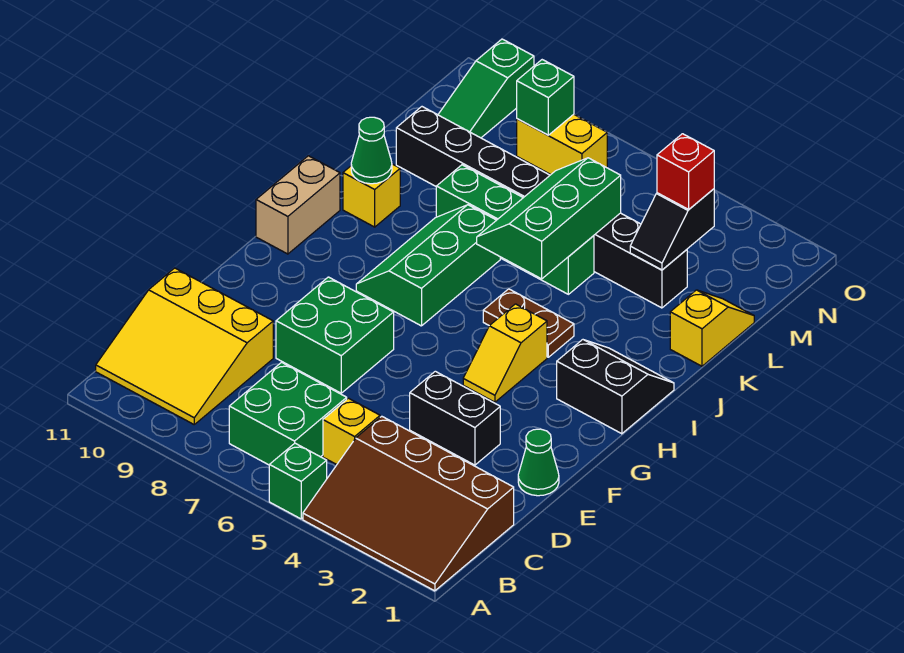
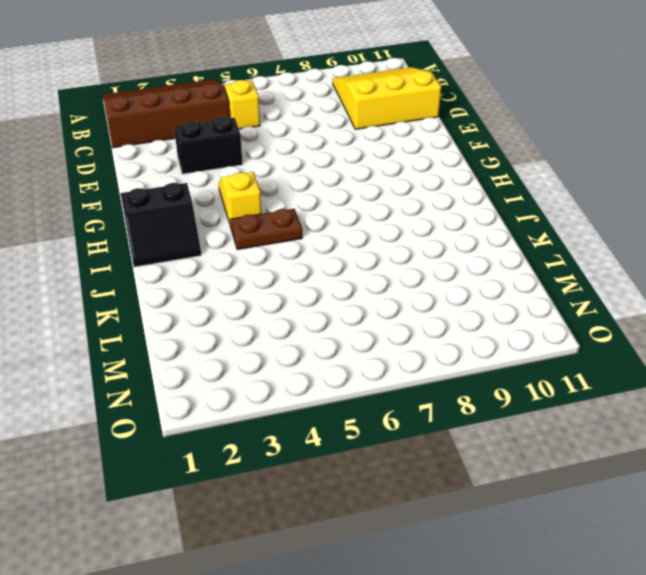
none -> green 1x1 brick [269,443,327,519]
none -> green 2x2 brick [229,362,347,465]
none -> green 1x1 cone [518,429,559,496]

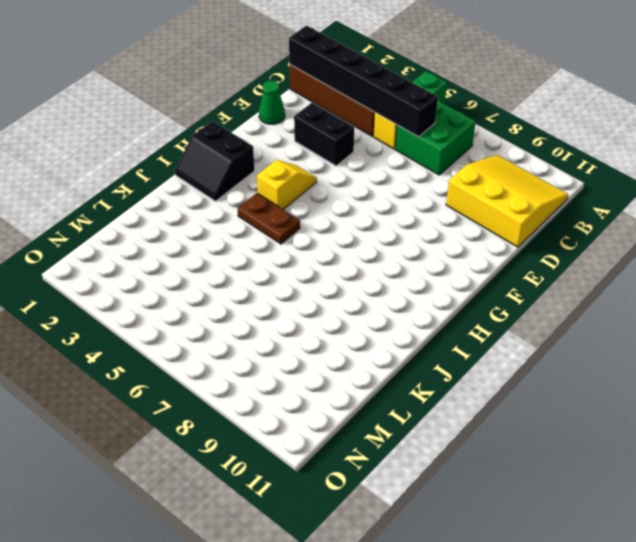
black 1x6 brick [289,26,438,137] -> none
none -> green 2x2 brick [276,277,394,393]
none -> green 2x3 slope [356,205,500,326]
none -> tan 1x2 brick [256,156,340,254]

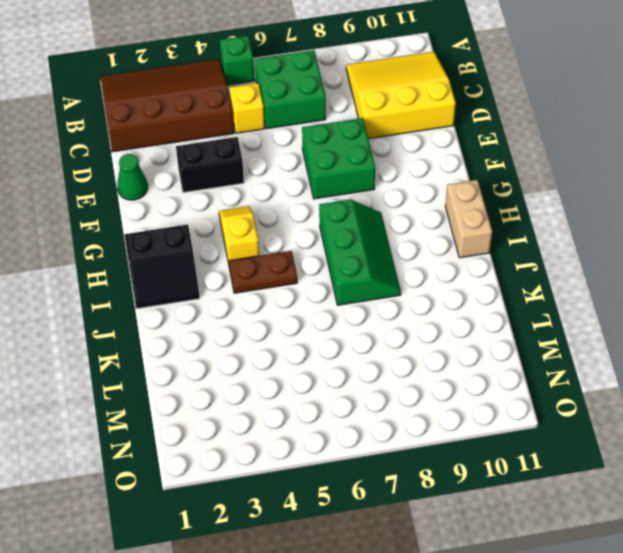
none -> yellow 1x1 brick [343,164,400,227]
none -> yellow 1x2 slope [670,290,754,366]
none -> green 1x4 brick [436,165,594,294]

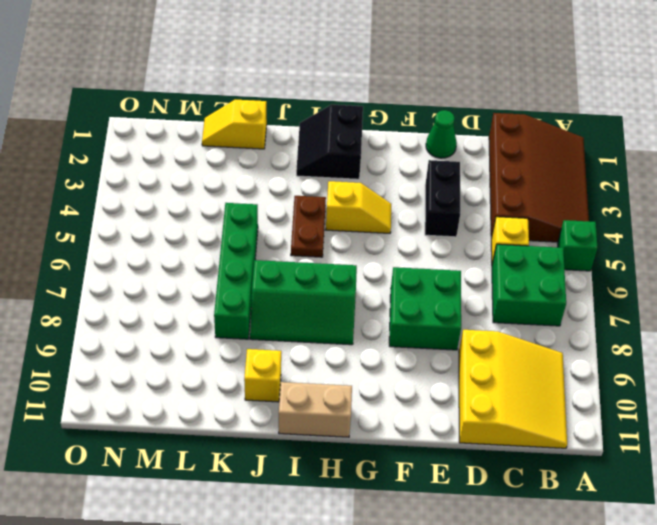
none -> black 1x8 brick [396,107,687,308]
none -> green 1x3 slope [438,39,534,138]
none -> yellow 1x2 brick [517,114,607,174]

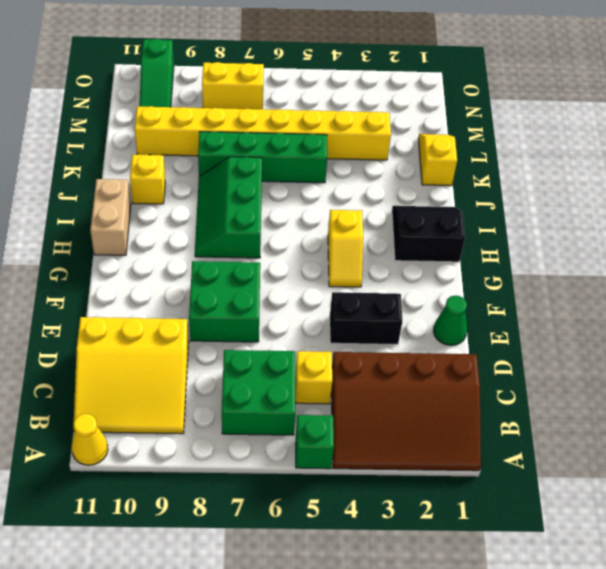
yellow 1x1 cone [72,414,108,465] -> none
yellow 1x8 brick [135,106,391,160] -> black 1x8 brick [396,107,687,308]
none -> brown 1x2 plate [483,289,574,357]
none -> green 2x3 slope [477,158,621,279]
none -> green 1x1 cone [351,117,392,184]

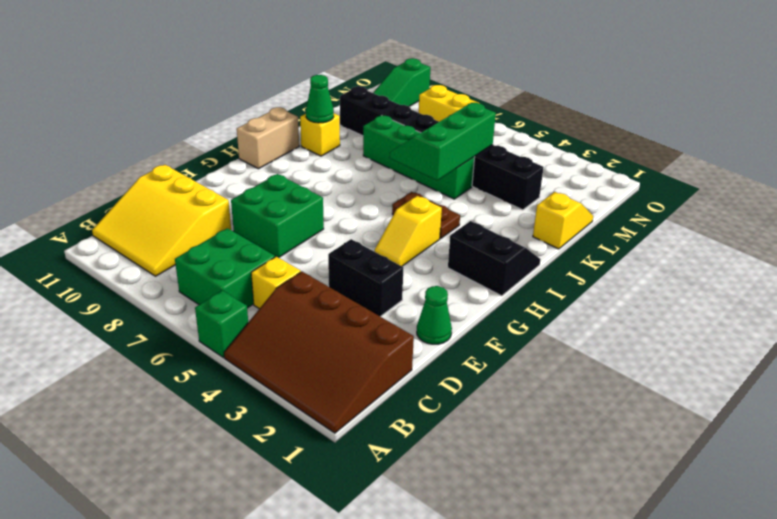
none -> green 2x3 slope [356,205,500,326]
none -> black 1x2 slope [630,189,714,270]
none -> green 1x1 brick [517,60,574,135]

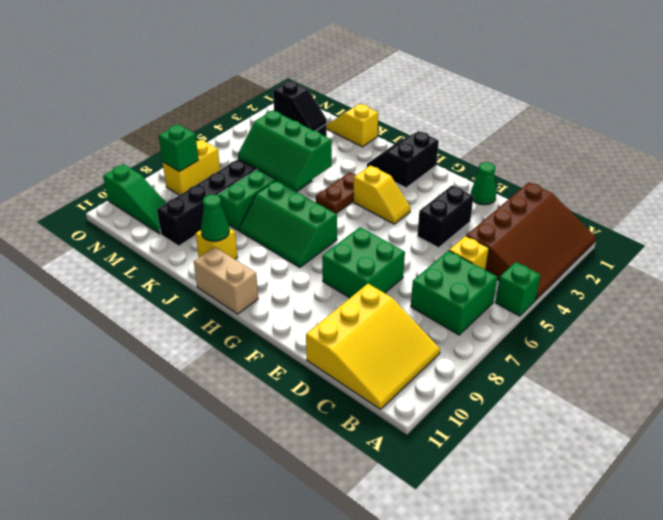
none -> red 1x1 brick [657,134,714,209]

